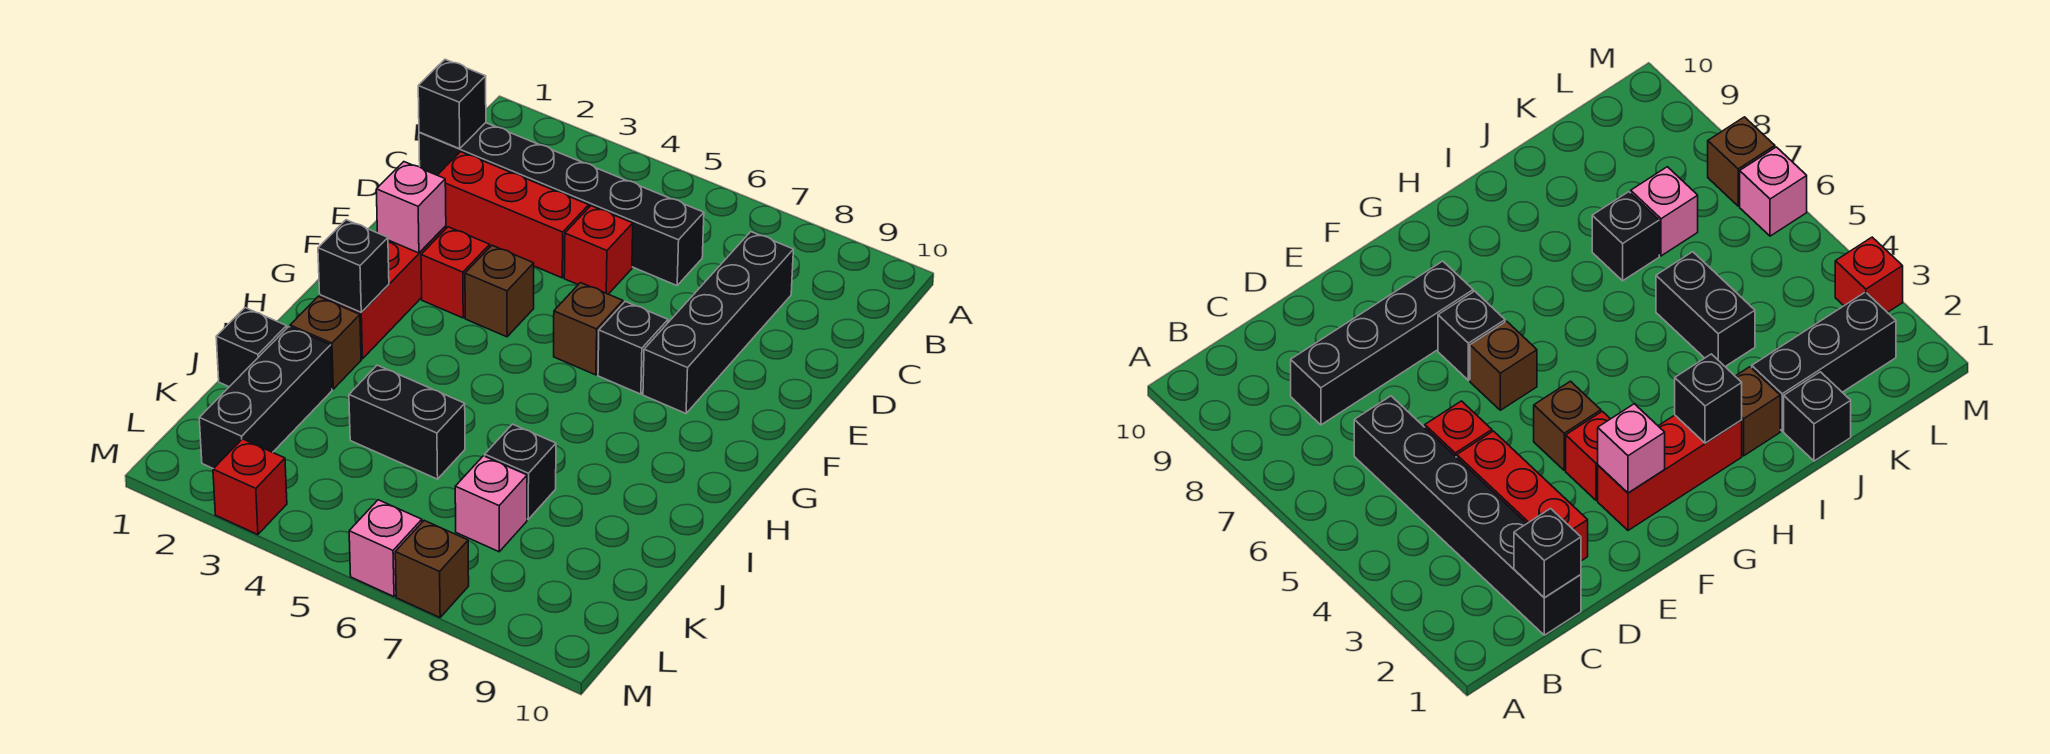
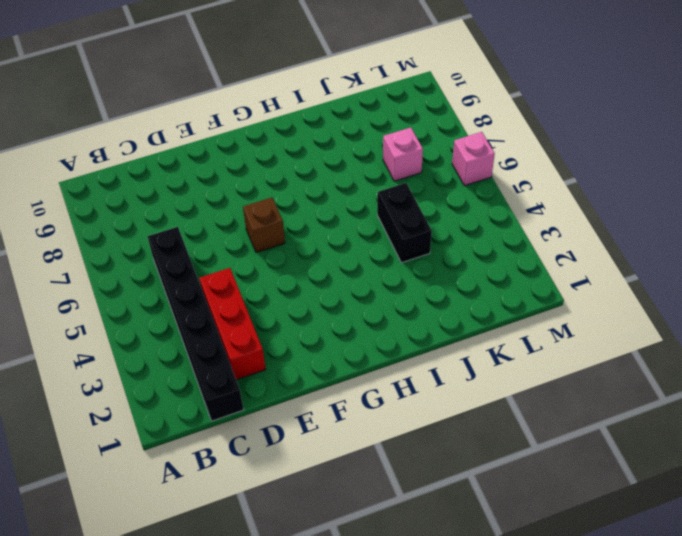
none -> black 1x4 brick [643,232,793,413]
none -> red 1x1 brick [564,206,633,294]
none -> red 1x3 brick [320,226,446,359]

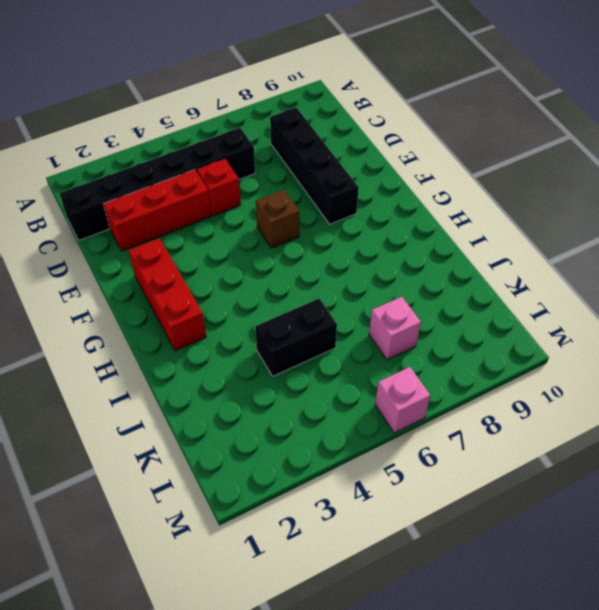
none -> red 1x1 brick [421,227,490,318]
none -> brown 1x1 brick [465,245,534,337]
none -> black 1x1 brick [598,302,668,394]

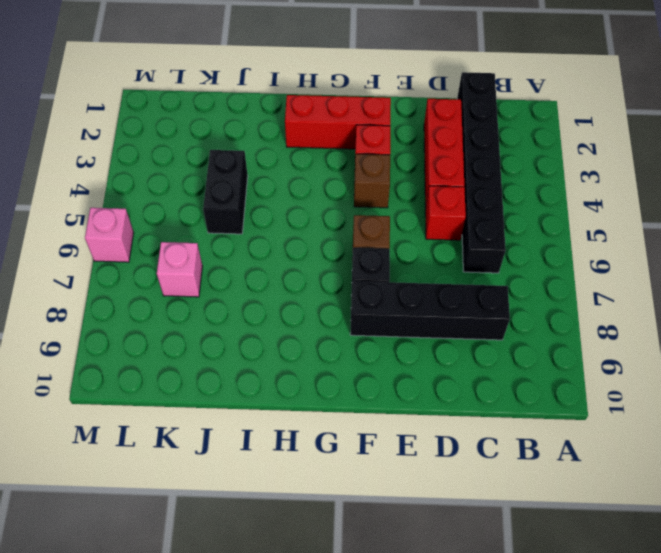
none -> brown 1x1 brick [290,297,361,389]
none -> black 1x1 brick [216,308,287,387]
none -> black 1x3 brick [199,327,332,469]

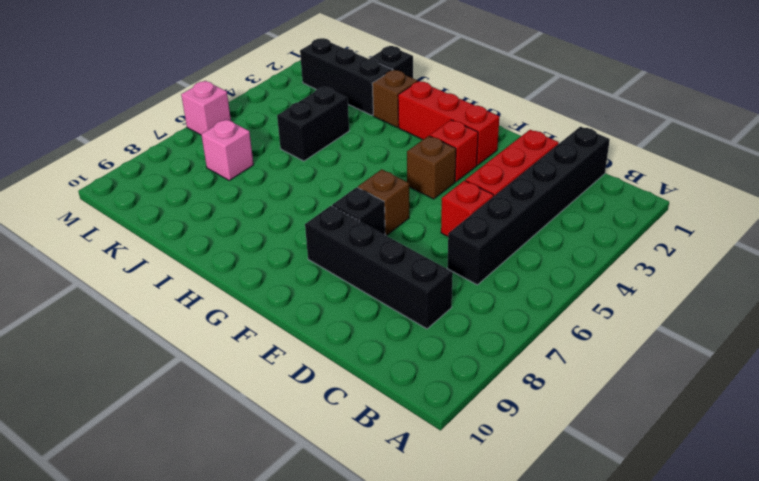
none -> black 1x1 brick [485,424,556,519]
none -> red 1x1 brick [213,439,287,535]
none -> brown 1x1 brick [395,520,469,618]

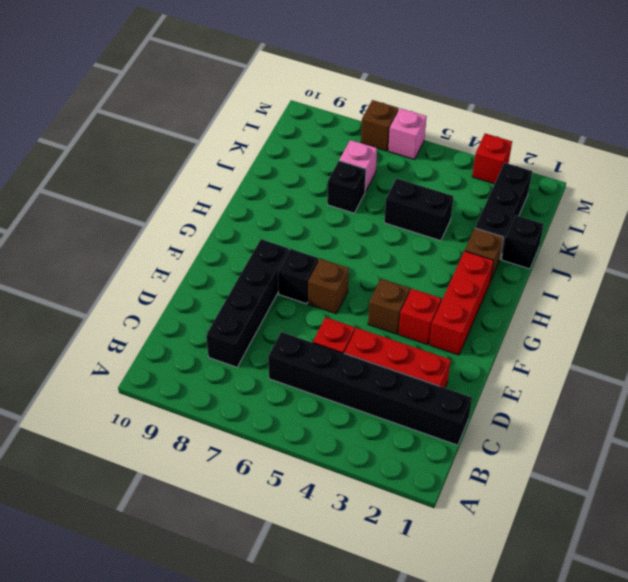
none -> black 1x1 brick [418,60,486,149]
none -> pink 1x1 brick [376,162,446,253]
none -> black 1x1 brick [318,220,389,312]

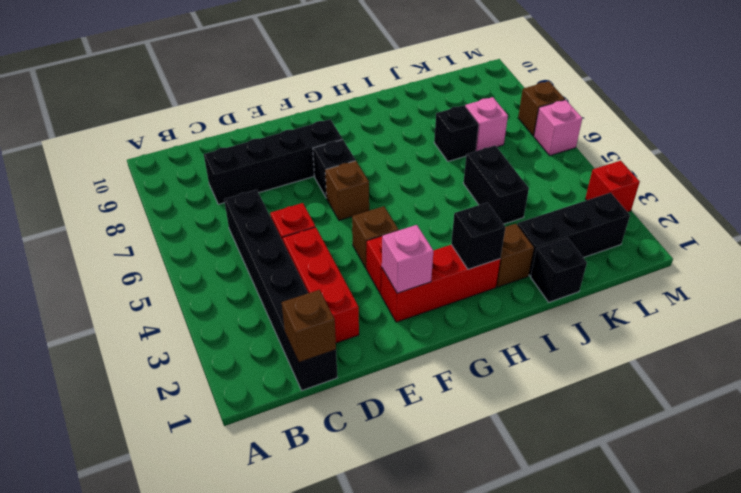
brown 1x1 brick [282,290,336,362] -> black 1x1 brick [418,60,486,149]

